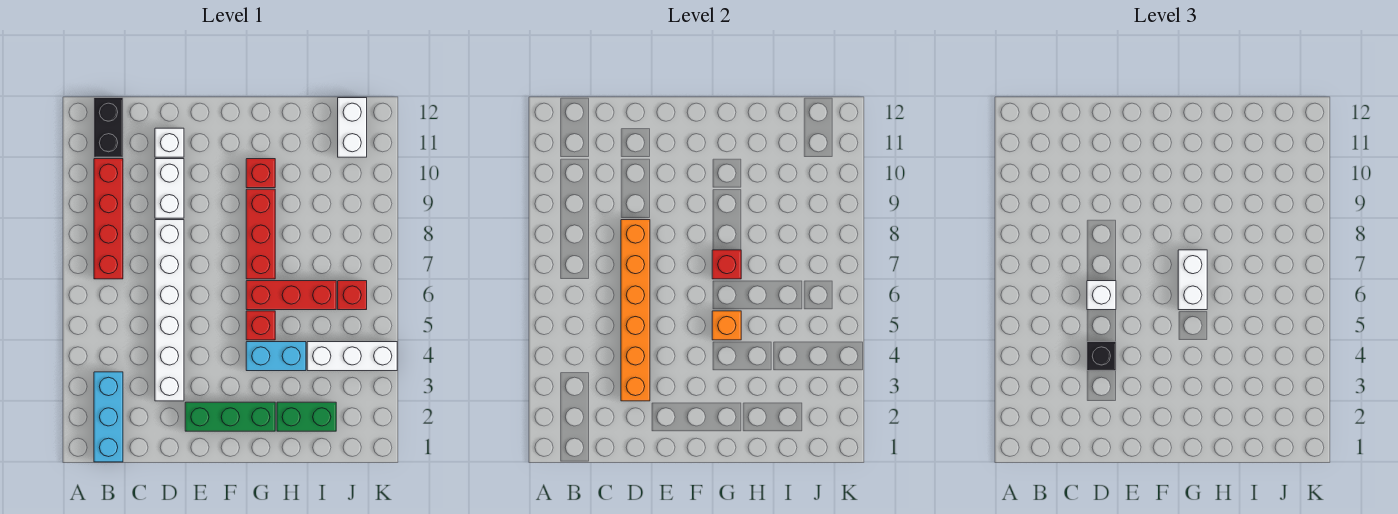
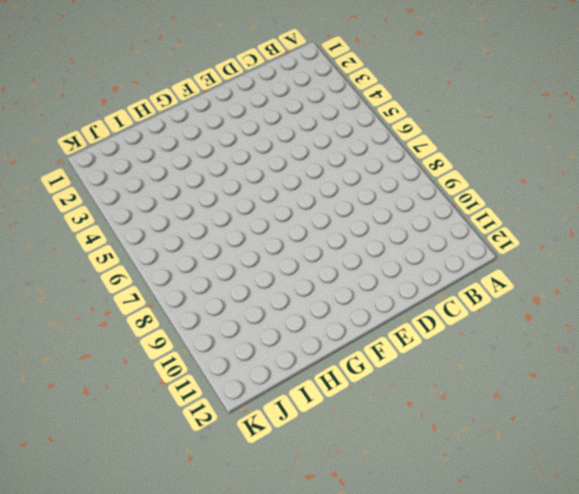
none -> cyan 1x3 brick [94,372,123,462]
none -> red 1x4 brick [94,159,123,279]
none -> black 1x2 brick [94,98,123,157]

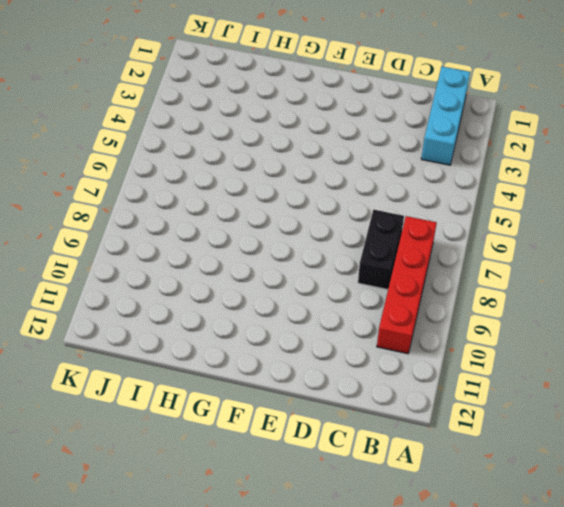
black 1x2 brick [358,210,404,289] -> black 1x2 brick moved to [94,98,123,157]
none -> white 1x6 brick [155,220,184,401]
none -> white 1x2 brick [155,159,184,218]
none -> white 1x1 brick [155,128,184,157]

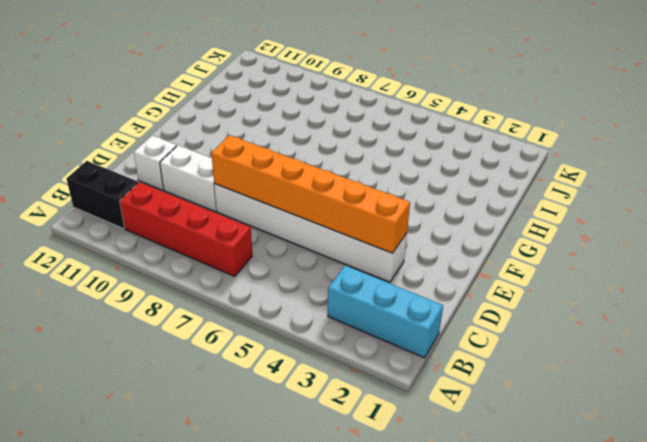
none -> green 1x3 brick [185,402,275,431]
none -> cyan 1x2 brick [246,342,306,371]
none -> red 1x1 brick [246,311,275,340]

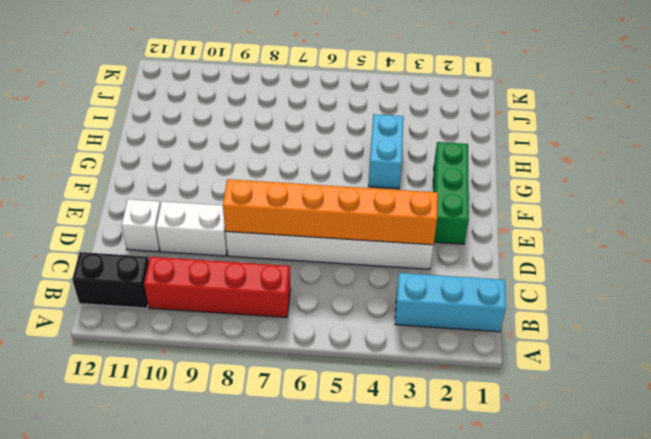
none -> red 1x1 brick [246,311,275,340]
none -> red 1x3 brick [246,281,336,310]
none -> red 1x3 brick [246,189,275,279]

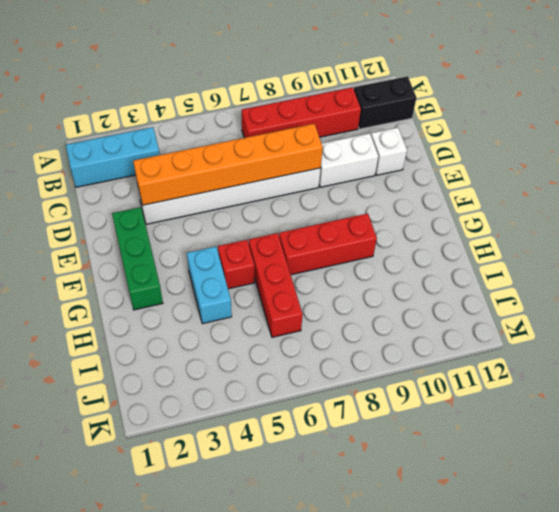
none -> red 1x1 brick [246,159,275,188]
none -> green 1x2 brick [277,402,336,431]
none -> white 1x3 brick [307,342,397,371]

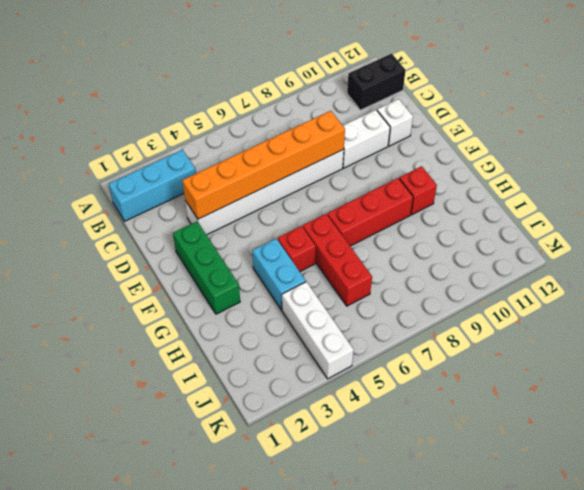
none -> red 1x4 brick [94,159,123,279]
none -> green 1x2 brick [277,402,336,431]
none -> red 1x1 brick [338,281,367,310]

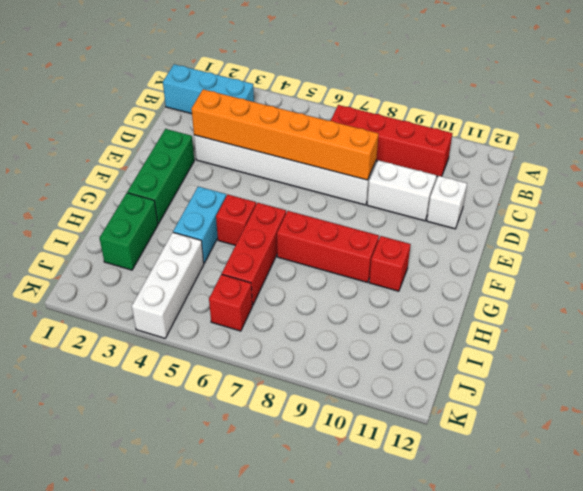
none -> black 1x2 brick [94,98,123,157]
none -> white 1x2 brick [338,98,367,157]
none -> orange 1x1 brick [712,311,741,340]

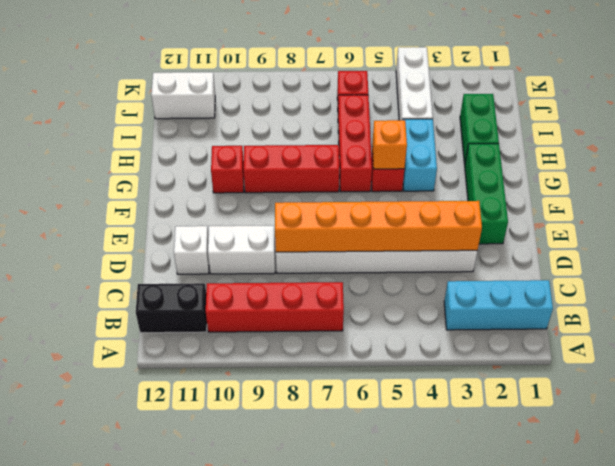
none -> red 1x1 brick [712,250,741,279]
none -> black 1x1 brick [1087,342,1116,371]
none -> white 1x1 brick [1087,281,1116,310]

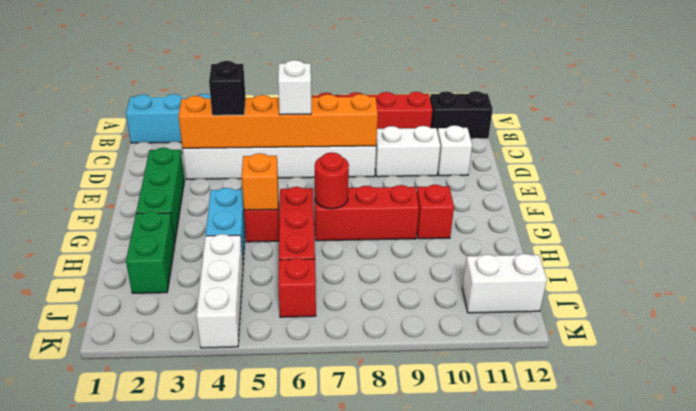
red 1x1 round brick [315,152,349,209] -> red 1x1 brick [712,250,741,279]
none -> white 1x2 brick [1178,250,1207,310]

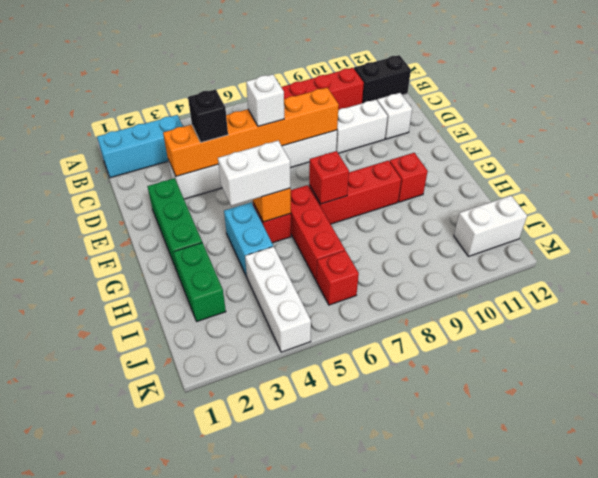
white 1x2 brick [218,141,291,206] -> white 1x2 brick moved to [1178,250,1207,310]

